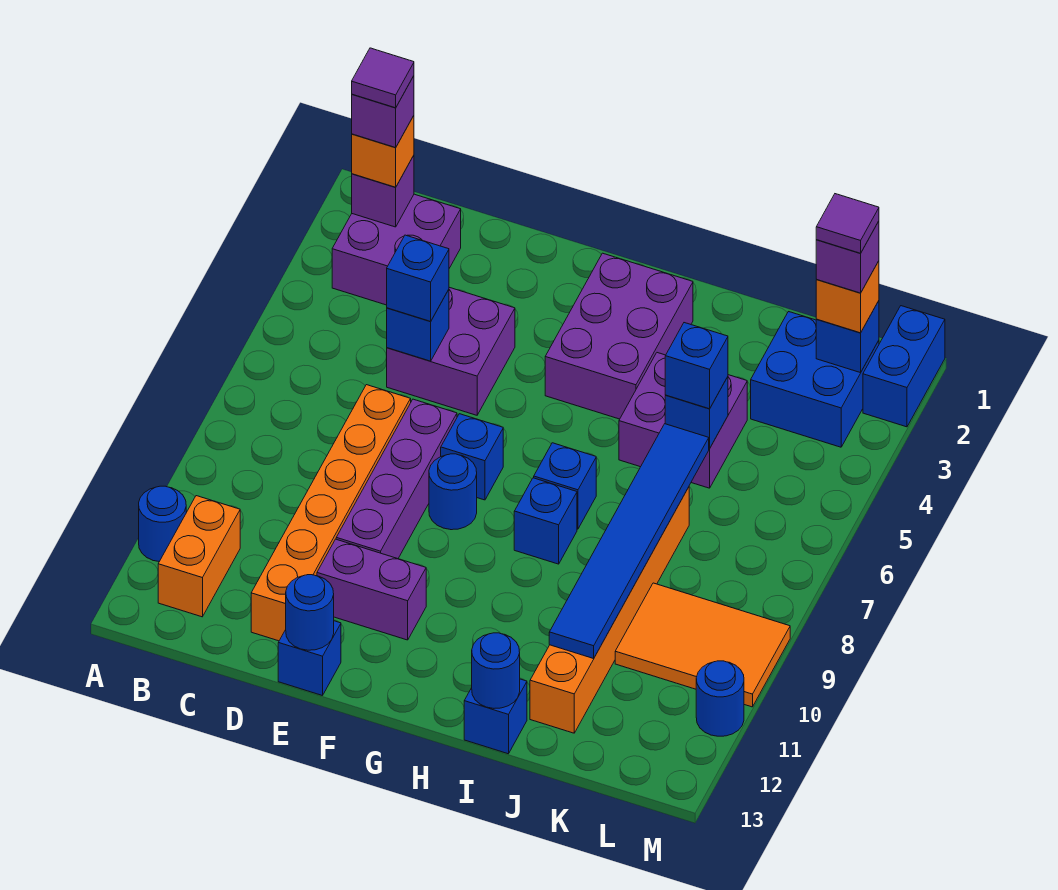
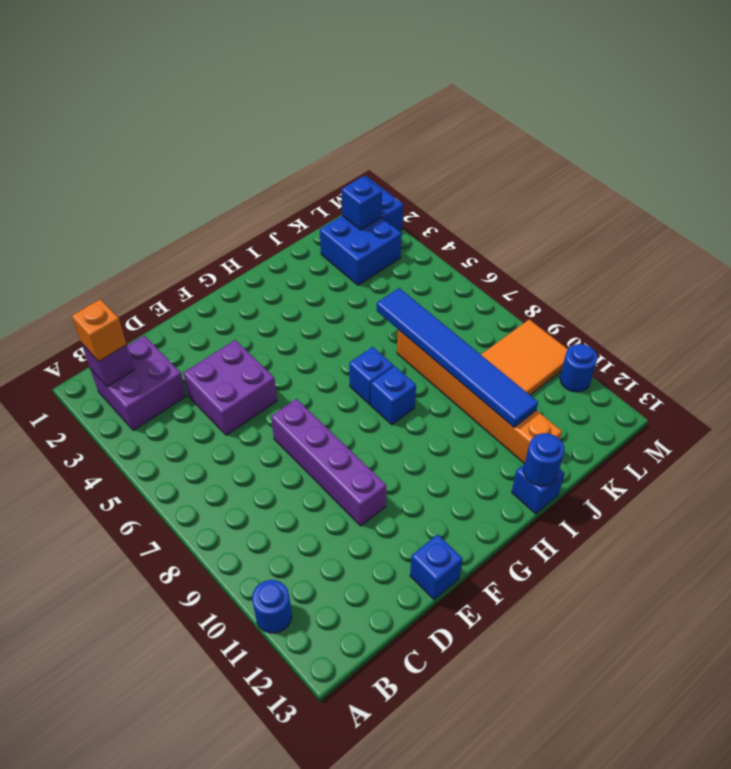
none -> orange 1x2 brick [158,496,240,617]
none -> orange 1x6 brick [251,385,411,641]
none -> purple 1x2 brick [317,539,426,640]
none -> blue 1x1 brick [441,414,503,500]

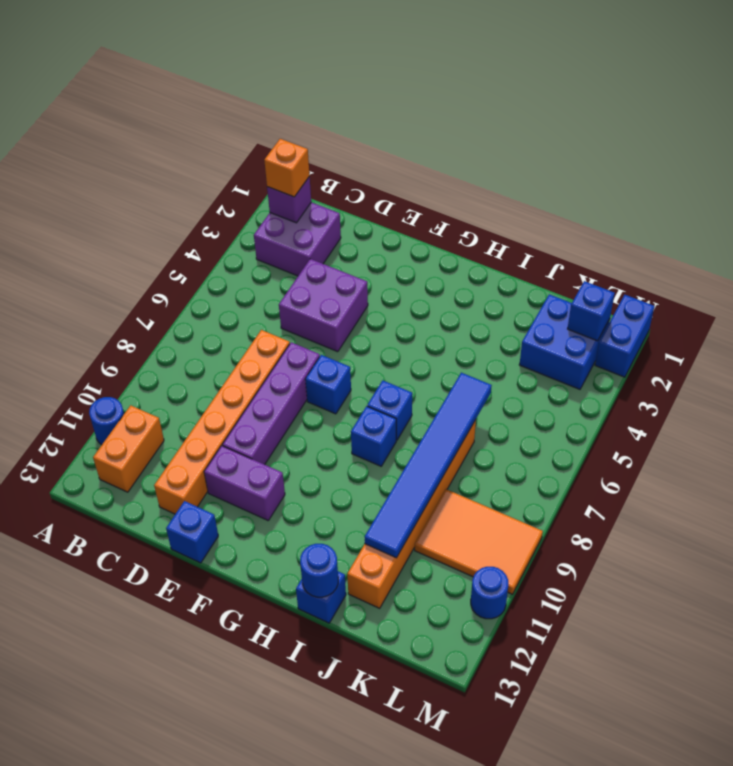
none -> blue 1x1 round brick [429,454,477,530]
none -> purple 2x3 brick [545,253,693,419]
none -> purple 2x2 brick [619,353,747,488]
none -> blue 1x1 brick [387,290,449,361]

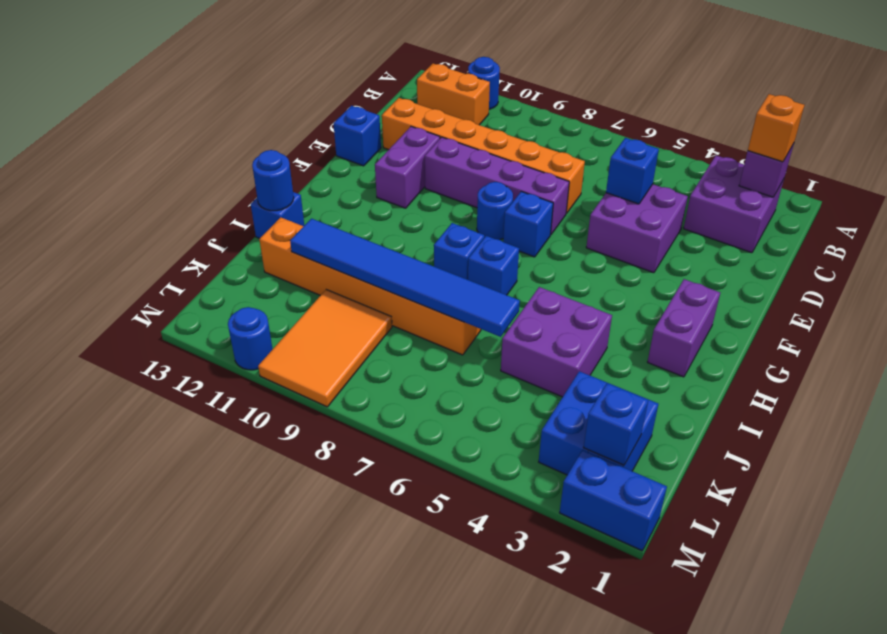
purple 1x2 brick [648,279,720,377] -> purple 2x3 brick [545,253,693,419]
none -> blue 1x1 round brick [286,575,334,650]
none -> blue 1x1 brick [665,377,728,448]
none -> blue 1x1 brick [387,235,449,321]
none -> blue 1x1 brick [665,323,728,409]

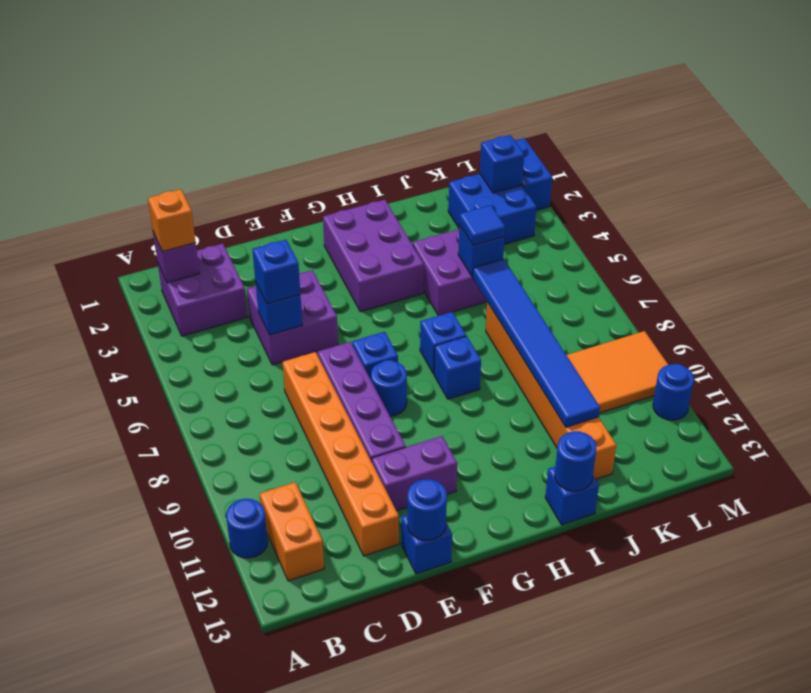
blue 1x1 tile [459,205,505,246] -> blue 1x1 brick [665,323,728,409]
none -> orange 1x1 brick [816,261,879,333]
none -> purple 1x1 brick [352,76,414,147]
none -> purple 1x1 brick [816,221,879,293]
none -> purple 1x1 tile [352,48,414,108]

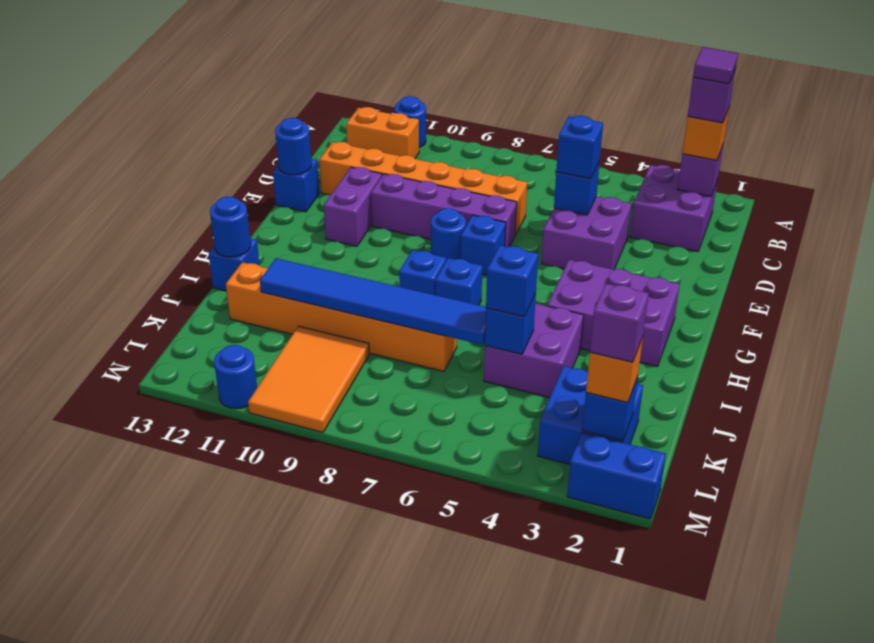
none -> purple 1x1 tile [816,194,879,253]

